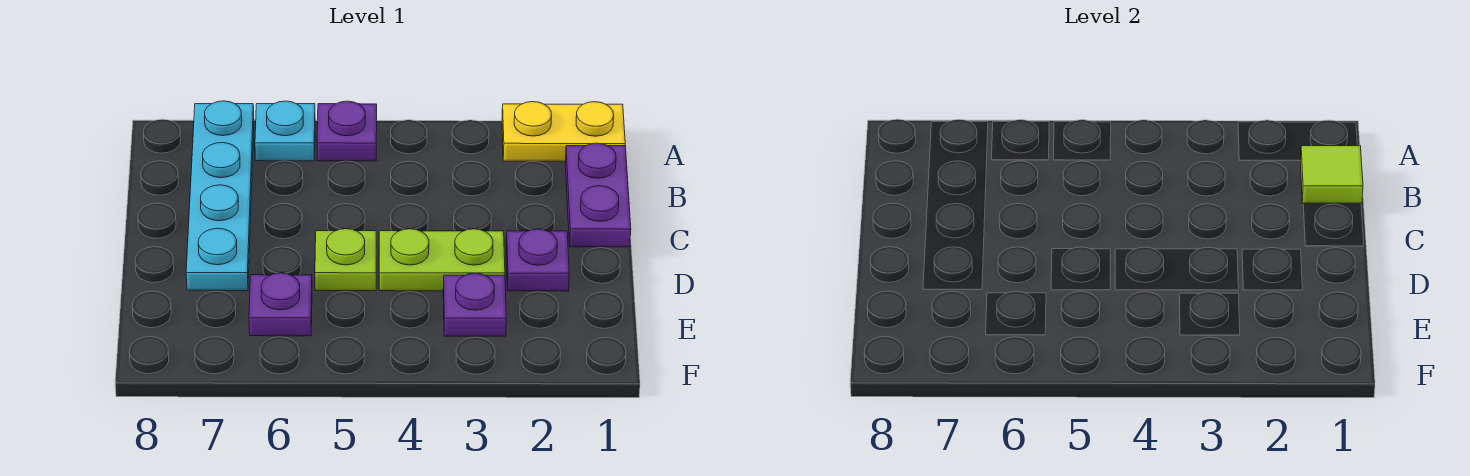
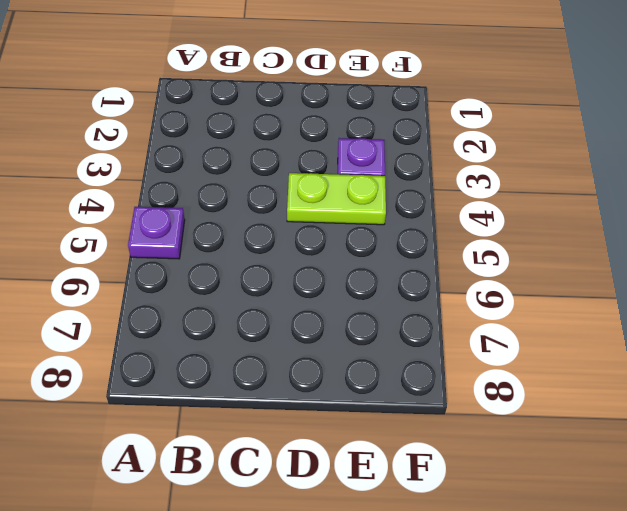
lime 1x2 plate [287,173,386,225] -> lime 1x2 plate turned to [379,229,505,291]
none -> yellow 1x2 plate [502,102,625,161]
none -> cyan 1x1 plate [255,101,315,161]

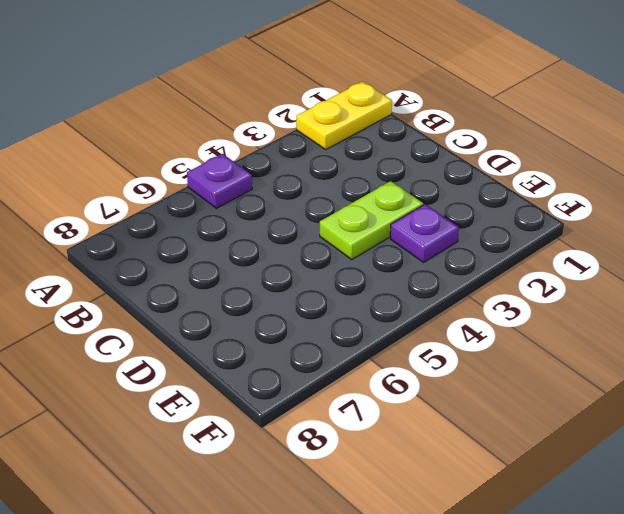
none -> cyan 1x1 plate [255,101,315,161]
none -> cyan 1x4 plate [186,101,254,291]

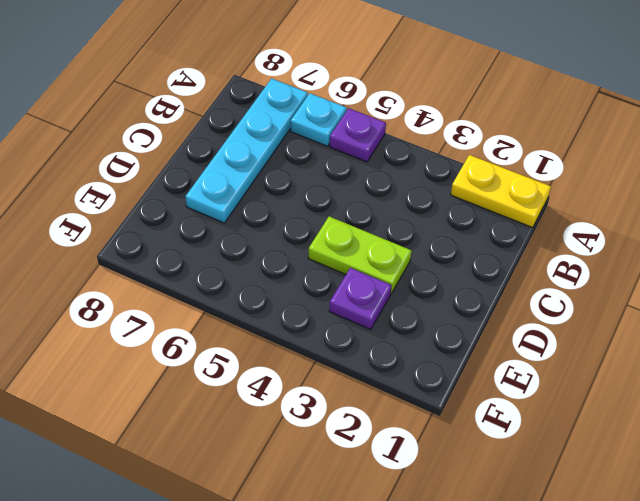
none -> purple 1x2 plate [565,143,631,247]
none -> purple 1x1 plate [506,229,569,291]

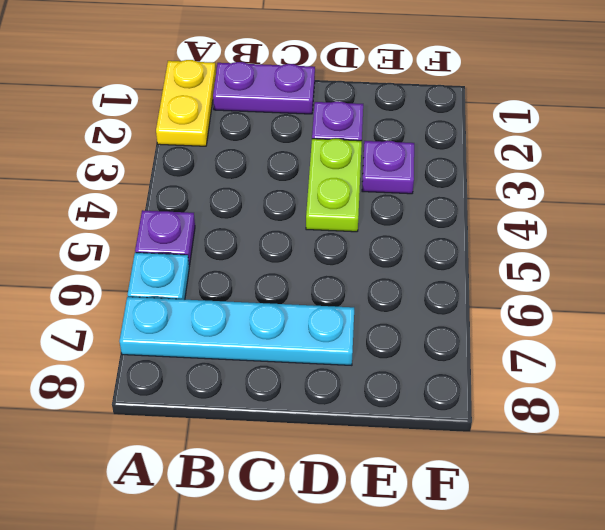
none -> lime 1x1 plate [315,229,376,291]
none -> purple 1x1 plate [249,273,312,336]

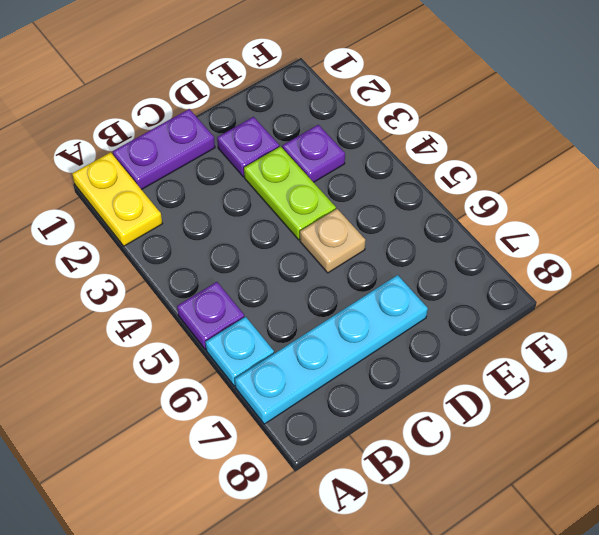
tan 1x1 plate [300,209,365,273] -> lime 1x1 plate [315,229,376,291]
none -> purple 1x1 plate [249,273,312,336]
none -> lime 1x1 tile [1300,146,1363,204]

